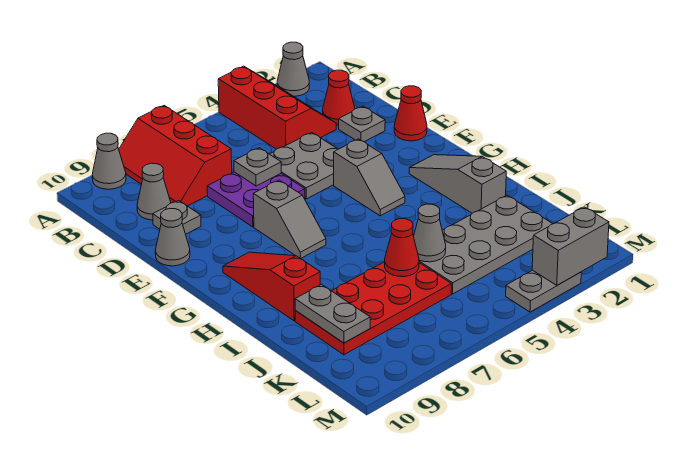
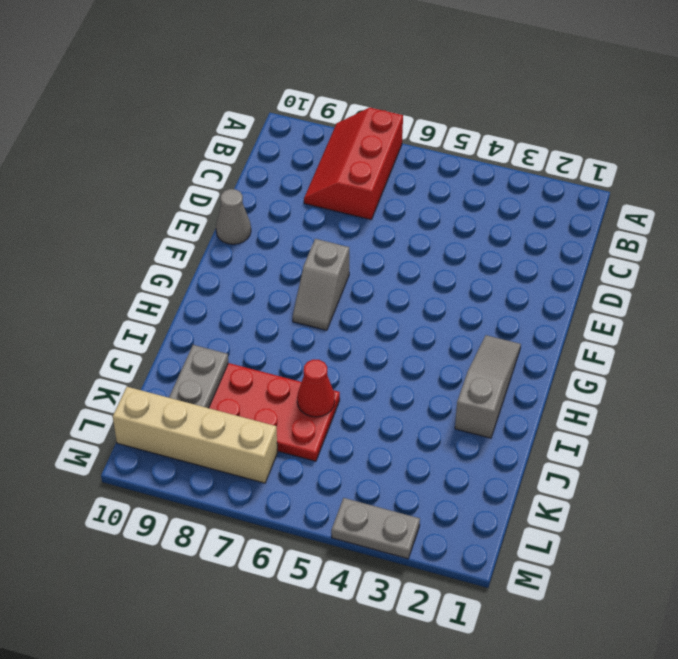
tan 1x4 brick [113,387,278,483] -> none
none -> grey 1x1 cone [277,42,309,96]
none -> red 2x3 slope [218,66,336,149]
none -> grey 1x1 cone [92,133,126,189]

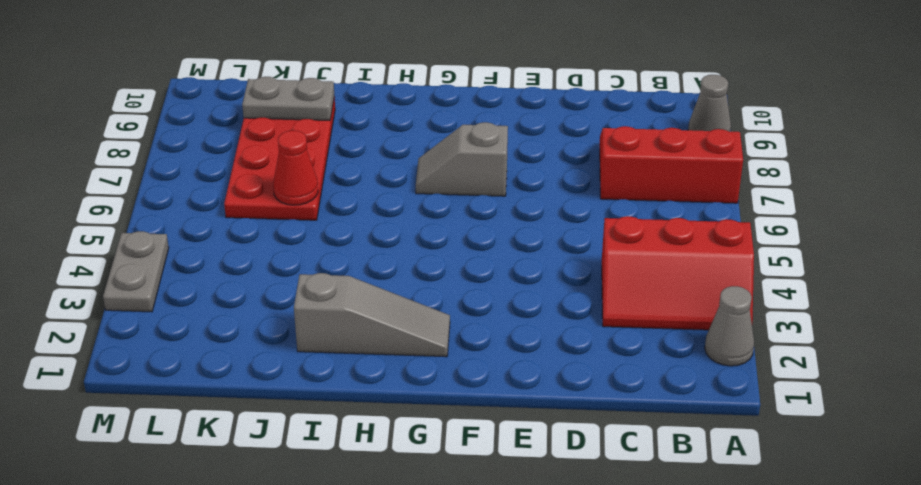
none -> red 1x1 cone [323,70,355,125]
none -> grey 1x1 cone [137,163,171,220]
none -> grey 1x1 plate [339,106,385,142]

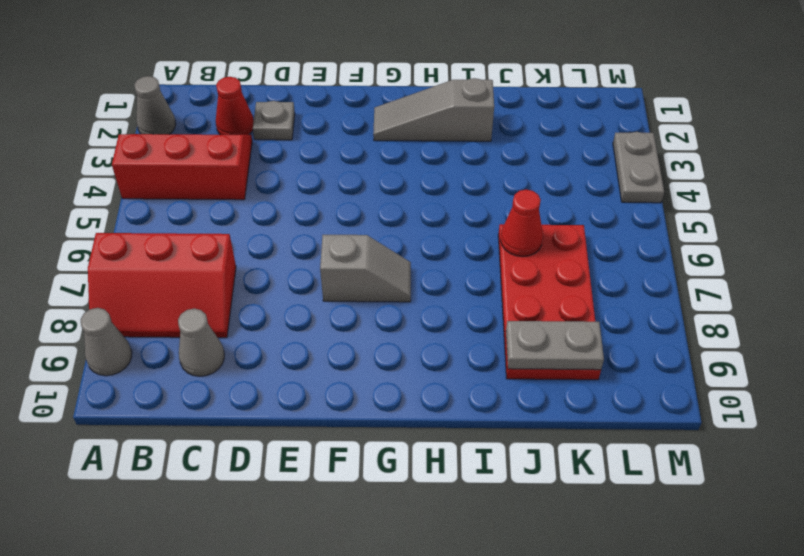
none -> grey 2x2 plate [270,133,338,199]
none -> purple 2x2 plate [207,172,305,227]
none -> grey 1x1 plate [153,201,201,234]

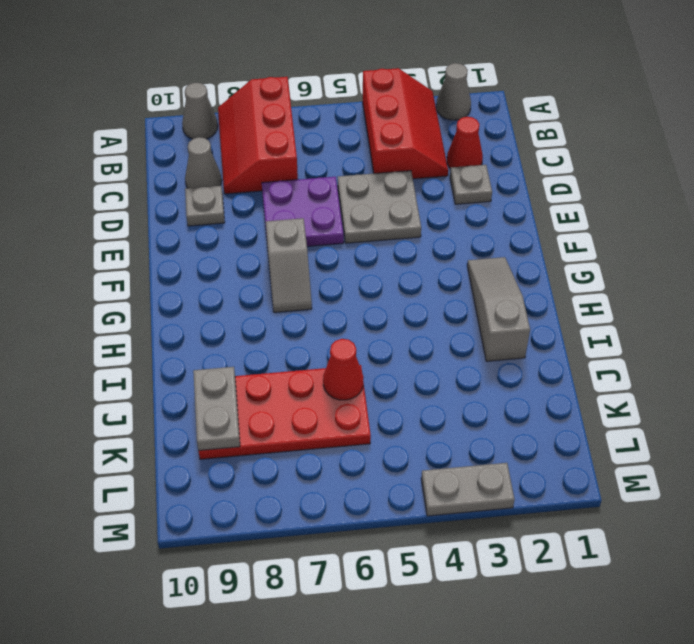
none -> red 1x1 cone [394,86,427,141]
none -> grey 1x1 cone [155,208,190,266]
none -> grey 1x2 slope [334,139,405,216]

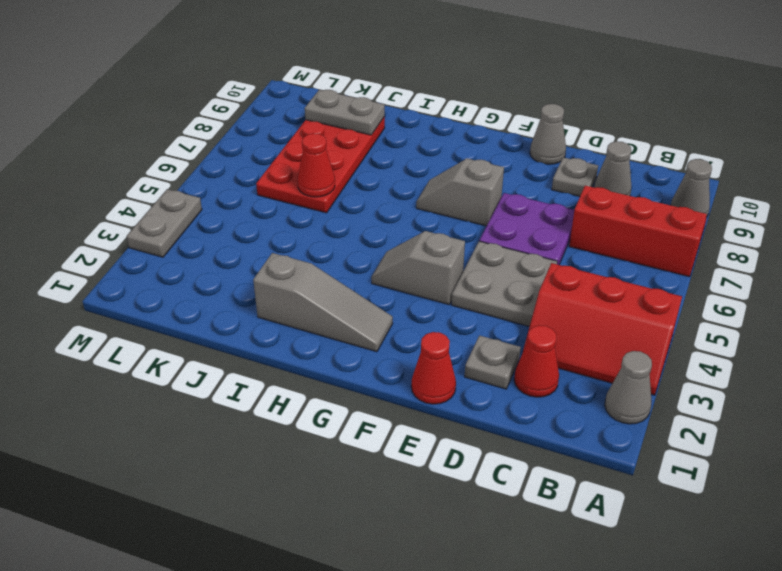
none -> red 1x3 slope [223,252,320,321]
none -> grey 2x4 plate [419,195,553,294]
none -> grey 1x1 plate [234,148,281,186]

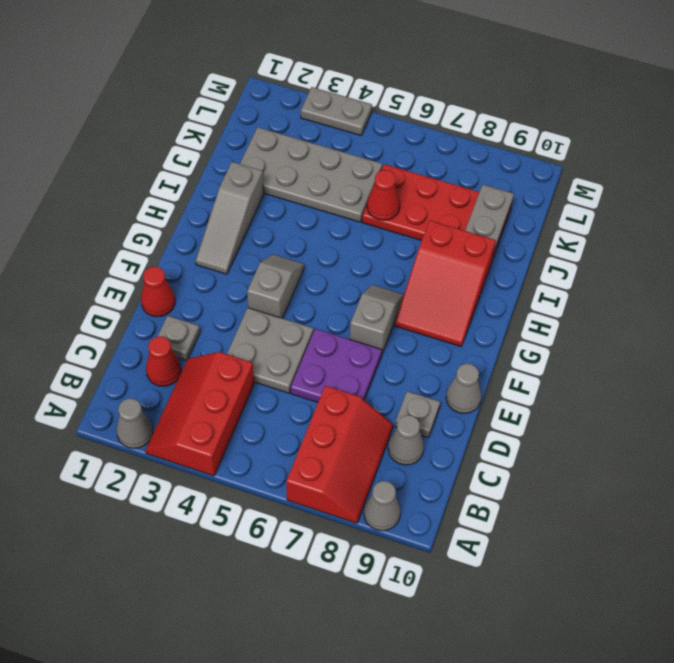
red 2x3 slope [395,221,496,347] -> red 1x3 slope [223,252,320,321]
none -> grey 1x1 plate [234,148,281,186]
none -> grey 1x1 cone [414,204,446,262]
none -> grey 1x2 brick [532,207,609,285]

